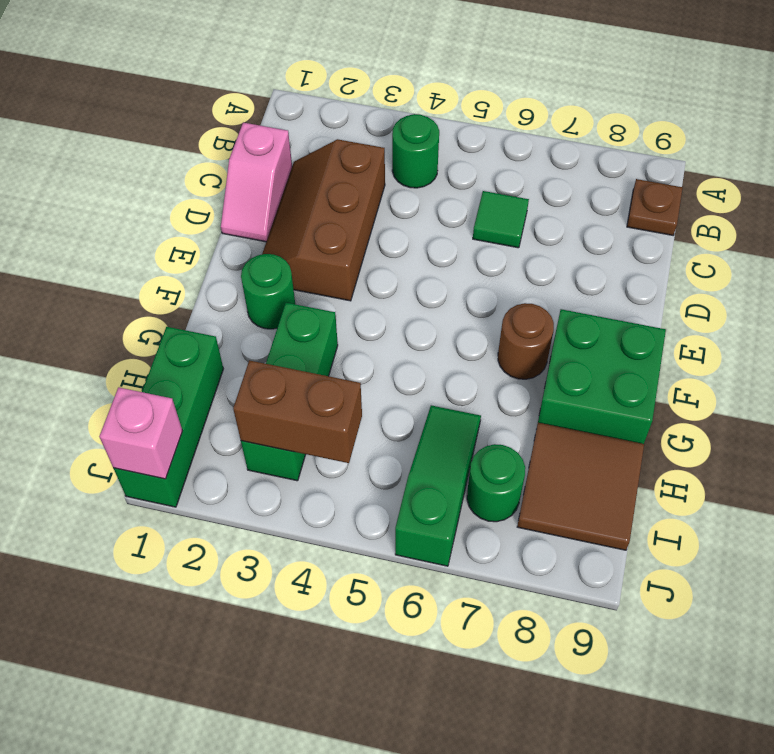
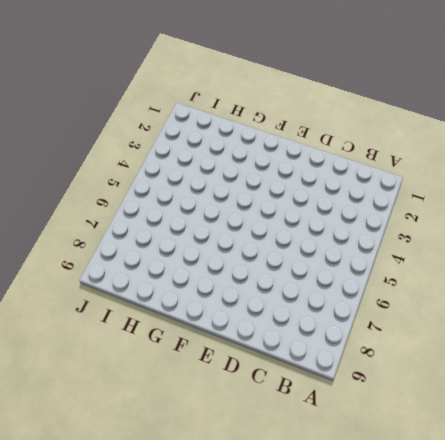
none -> green 1x1 round brick [392,114,439,188]
none -> brown 1x1 plate [627,179,683,235]
none -> pink 1x2 slope [221,123,292,242]

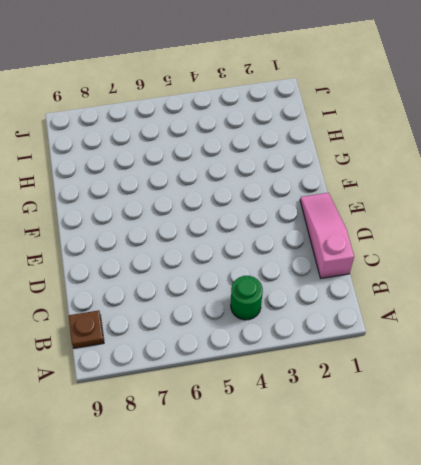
pink 1x3 slope [300,193,354,278] -> pink 1x2 slope [221,123,292,242]
none -> brown 2x3 slope [262,139,385,301]
none -> green 1x1 tile [473,191,529,248]
none -> green 1x1 round brick [241,254,295,329]

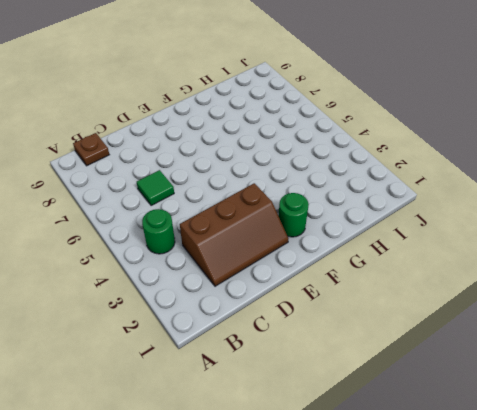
none -> pink 1x2 slope [221,123,292,242]
none -> brown 1x1 round brick [498,303,554,379]
none -> green 2x2 brick [538,309,666,444]

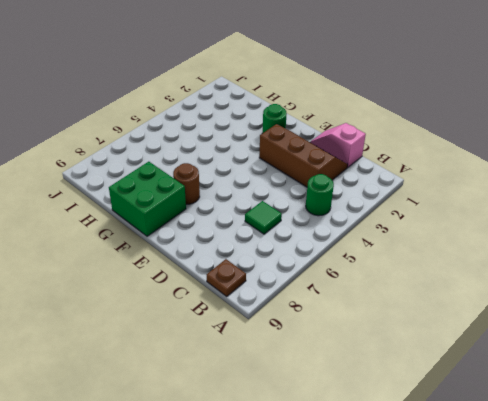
none -> green 1x3 brick [241,303,338,481]
none -> green 1x3 brick [113,327,223,507]
none -> green 1x3 slope [395,405,481,566]

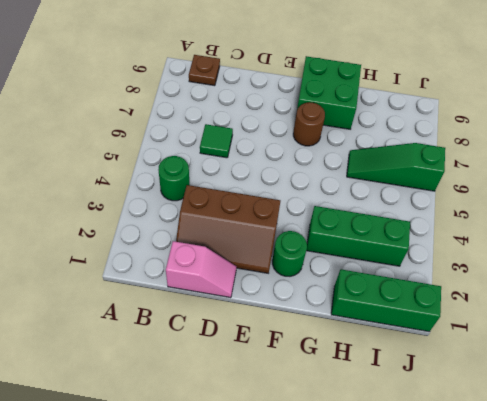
none -> brown 2x2 tile [517,423,644,550]
none -> green 1x1 round brick [467,444,525,522]
none -> brown 1x2 brick [233,360,362,463]

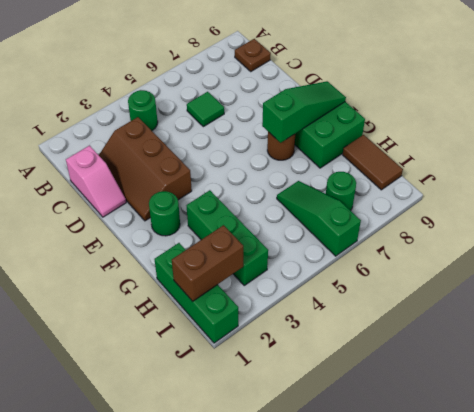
green 1x3 slope [262,81,346,143] -> none
brown 1x2 tile [343,135,403,190] -> brown 2x2 tile [517,423,644,550]
brown 1x2 brick [172,225,243,301] -> brown 1x2 brick moved to [233,360,362,463]
none -> pink 1x1 brick [99,387,182,479]

